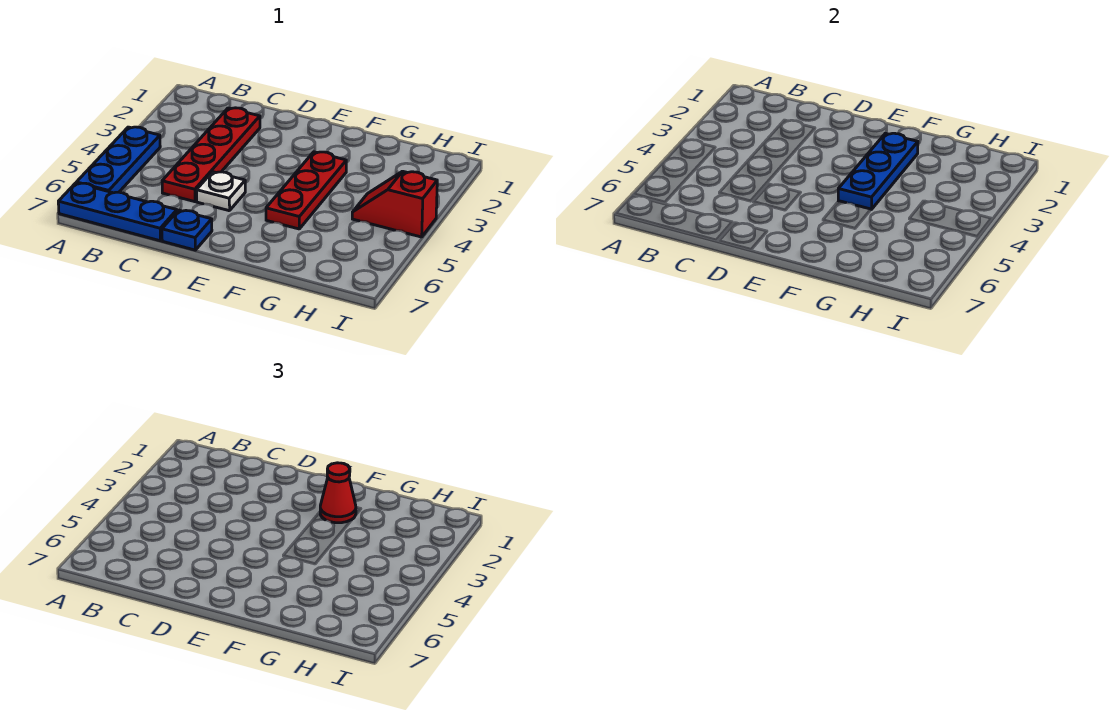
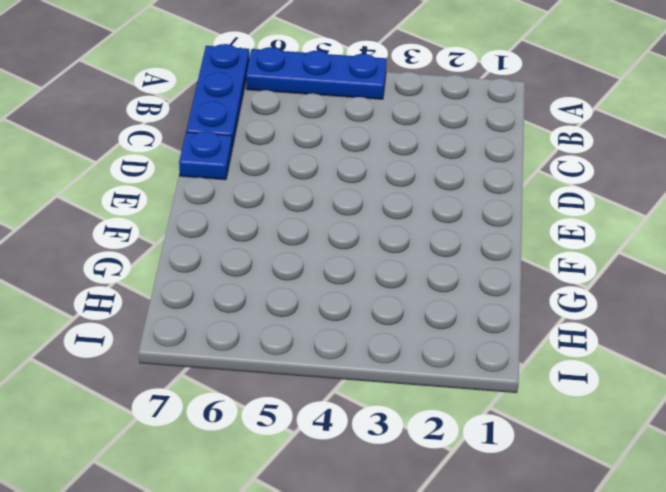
none -> red 1x4 plate [162,108,260,202]
none -> white 1x1 plate [196,172,245,211]

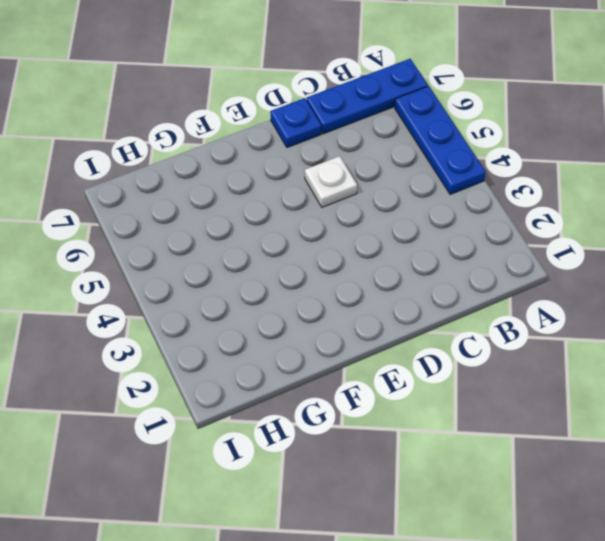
none -> red 1x4 plate [162,108,260,202]
none -> red 1x3 plate [266,152,346,229]

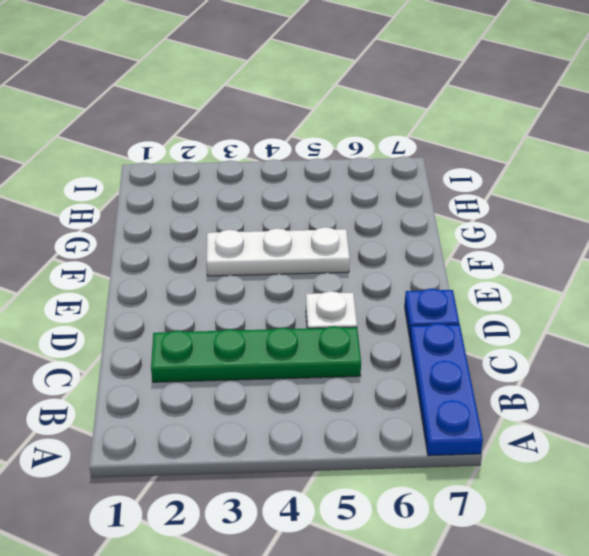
green 1x4 plate [151,326,361,382] -> red 1x4 plate [162,108,260,202]
white 1x3 plate [207,227,350,276] -> red 1x3 plate [266,152,346,229]
none -> blue 1x3 plate [76,127,160,193]
none -> red 1x2 slope [352,171,437,237]

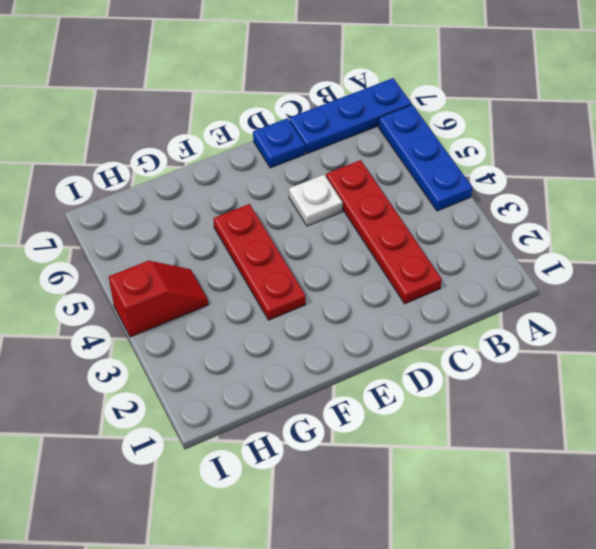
none -> blue 1x3 plate [838,133,918,209]
none -> red 1x1 cone [320,463,356,523]

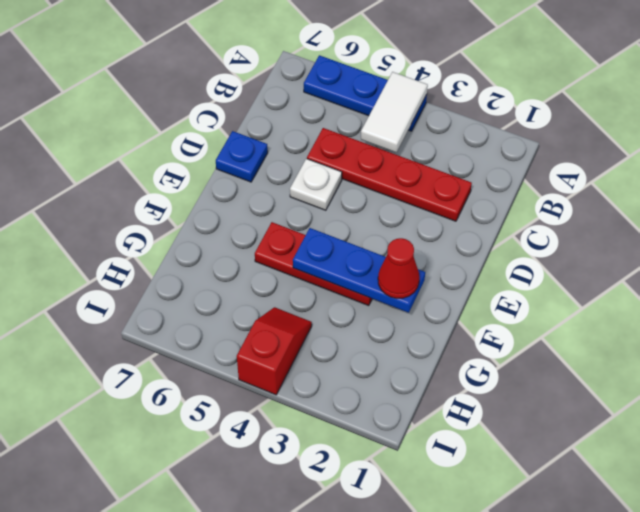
white 1x2 tile [361,72,428,153] -> none
none -> blue 1x3 plate [58,183,177,241]

